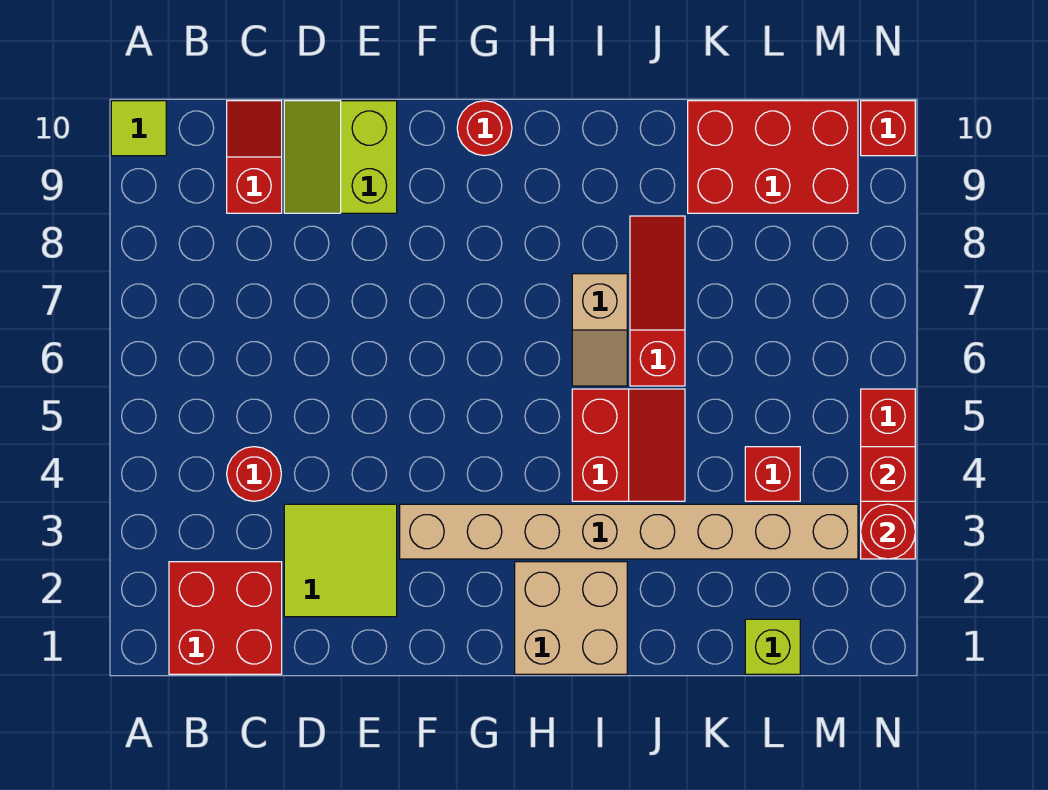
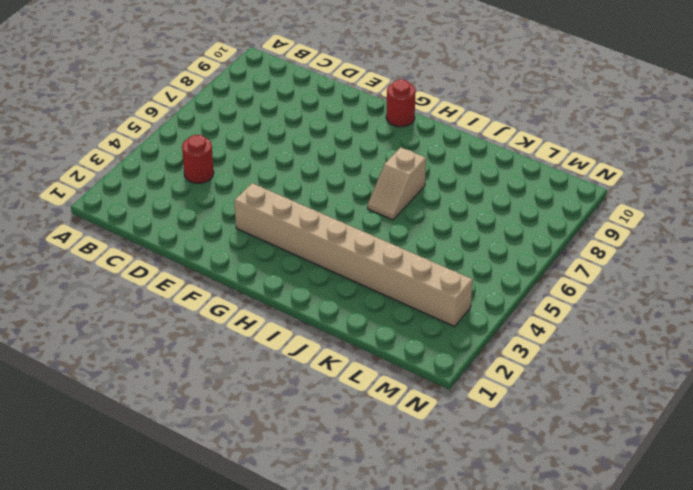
none -> lime 1x1 tile [111,101,166,156]
none -> red 2x2 brick [169,562,282,674]
none -> red 1x2 slope [227,101,282,213]

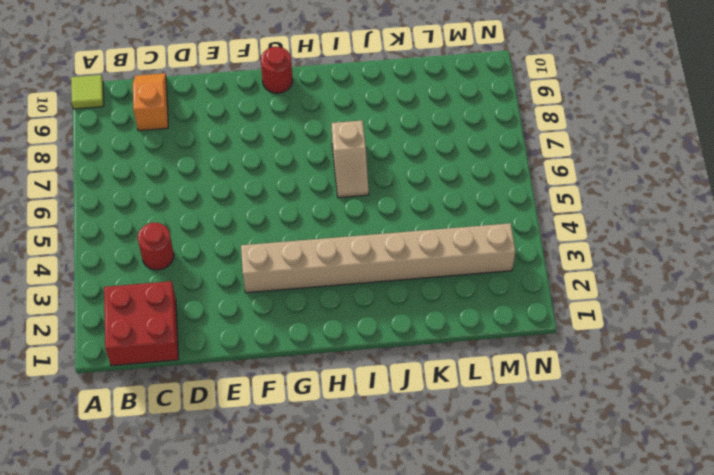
orange 1x2 slope [133,73,168,131] -> red 1x2 slope [227,101,282,213]
none -> lime 2x2 tile [284,504,397,617]
none -> lime 2x2 slope [284,101,397,213]
none -> tan 2x2 brick [515,562,627,674]

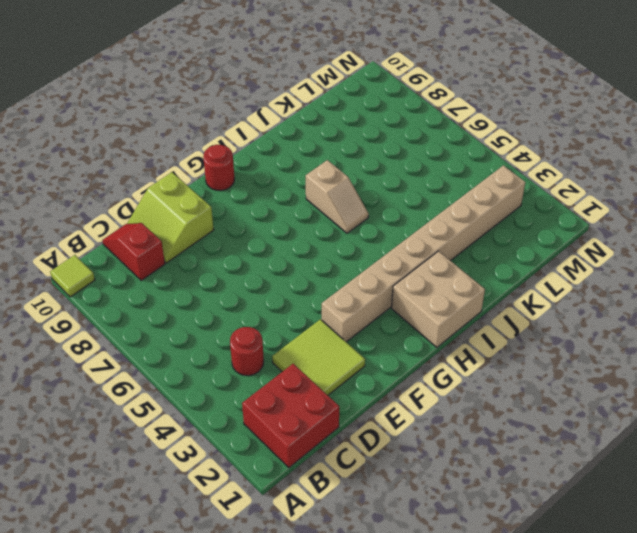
none -> red 2x2 slope [572,389,685,501]
none -> red 1x3 slope [630,216,685,386]
none -> red 2x3 brick [688,101,858,213]

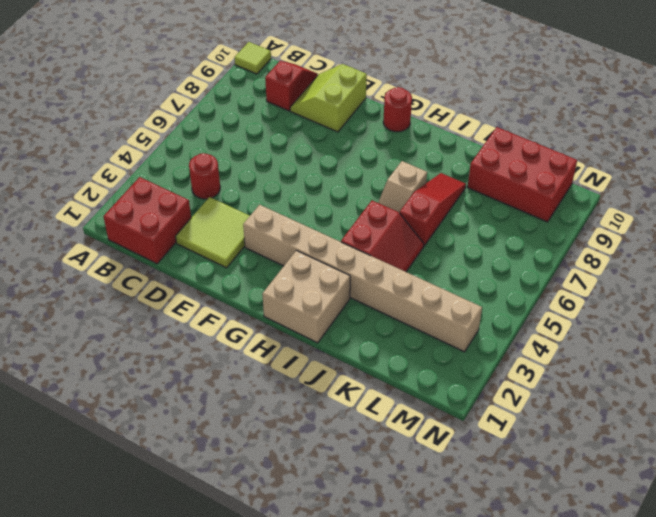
none -> lime 1x1 brick [745,619,800,674]
none -> red 1x1 brick [745,447,800,501]
none -> red 1x3 brick [861,389,915,559]

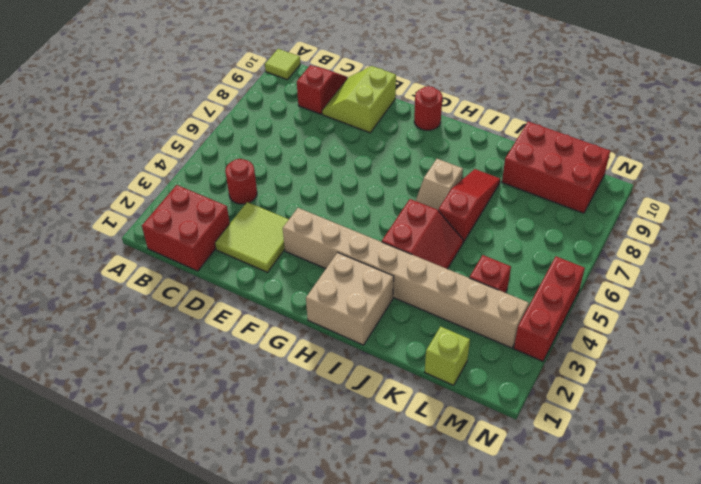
none -> red 1x1 brick [861,101,915,156]
none -> red 1x1 round brick [861,504,915,559]
none -> red 1x1 brick [861,447,915,501]

